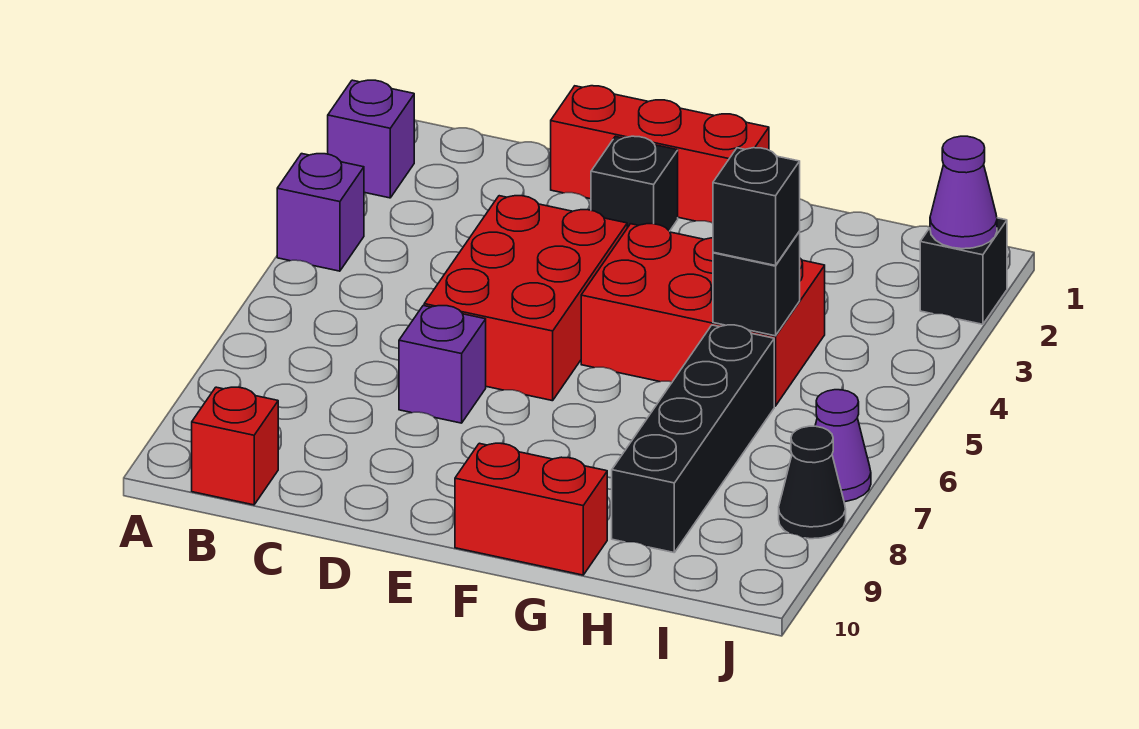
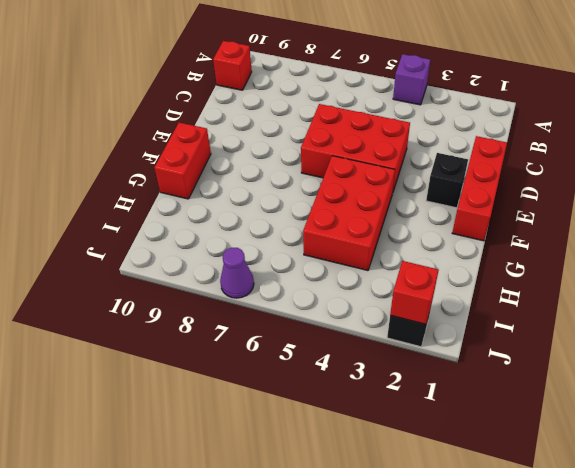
red 1x1 brick [390,261,439,324] -> purple 1x1 cone [930,136,997,249]
none -> purple 1x1 brick [328,80,414,198]
none -> purple 1x1 brick [399,306,486,423]
none -> black 1x4 brick [612,325,774,552]

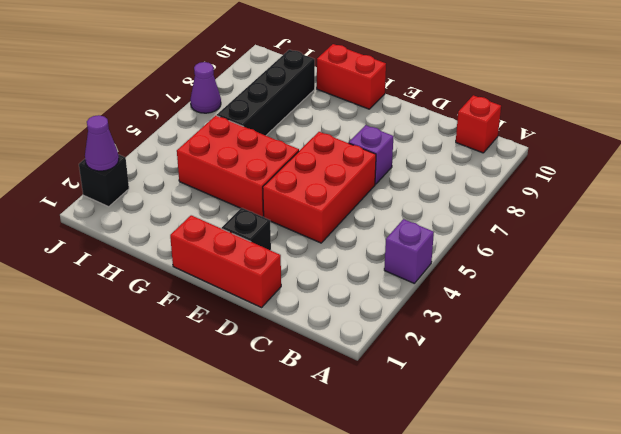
none -> purple 1x1 brick [328,80,414,198]
none -> black 1x1 cone [779,426,846,539]
none -> black 1x1 brick [713,232,800,336]

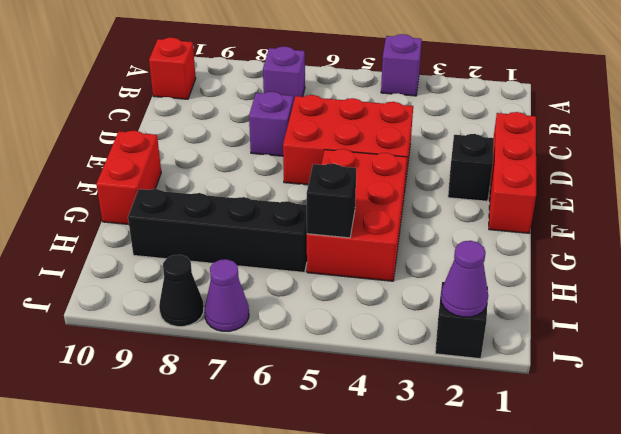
purple 1x1 brick [263,46,305,103] -> purple 1x1 brick moved to [328,80,414,198]
none -> black 1x1 brick [713,148,800,265]

